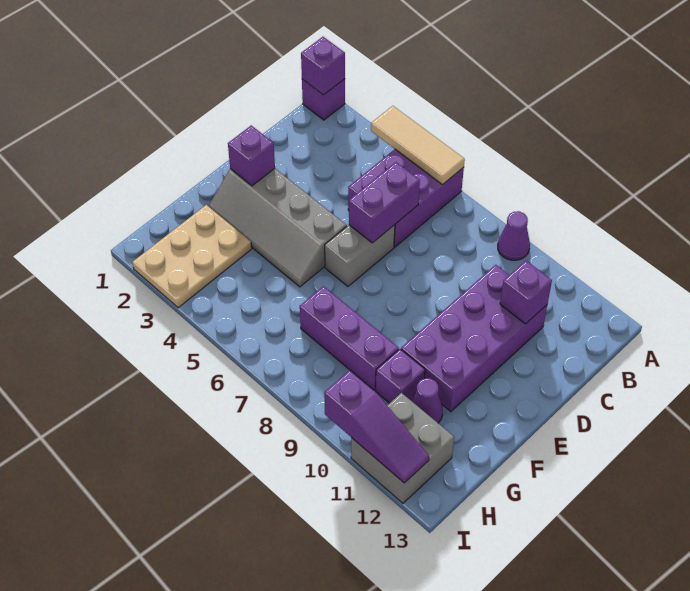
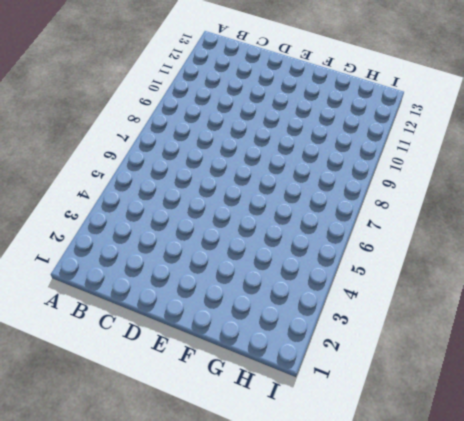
none -> purple 1x1 brick [302,79,345,120]
none -> purple 2x3 brick [348,149,464,247]
none -> purple 1x1 cone [498,211,530,260]

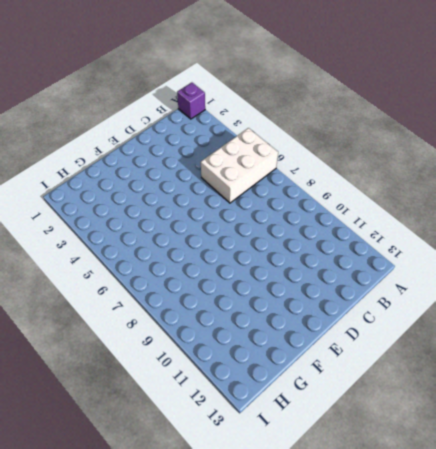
white 2x3 brick [201,128,278,203] -> purple 2x3 brick [348,149,464,247]
none -> purple 1x1 cone [498,211,530,260]
none -> purple 2x4 brick [401,265,547,412]
none -> grey 1x2 brick [325,225,395,286]

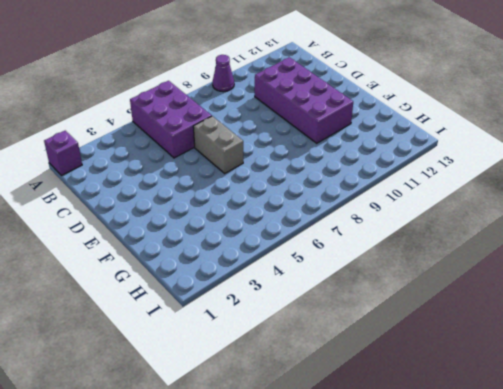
none -> grey 2x4 slope [209,169,347,287]
none -> tan 2x3 plate [133,205,252,308]
none -> purple 1x3 brick [300,286,399,390]

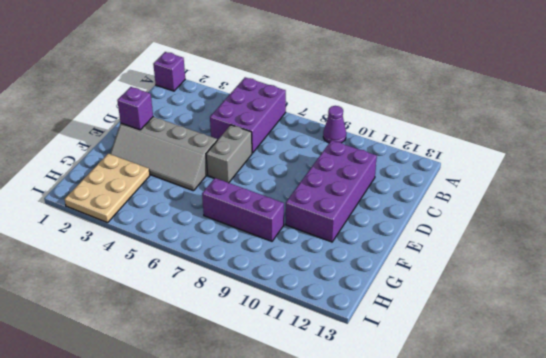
none -> purple 1x1 brick [376,349,425,403]
none -> purple 1x1 cone [412,378,443,423]
none -> grey 2x2 brick [351,393,454,503]

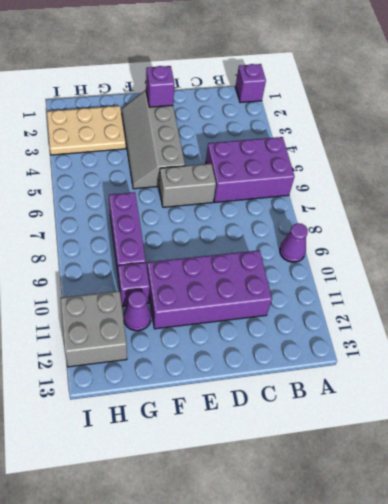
none -> purple 1x1 brick [301,37,345,95]
none -> tan 1x3 tile [371,106,465,185]
none -> purple 1x2 brick [349,162,420,243]

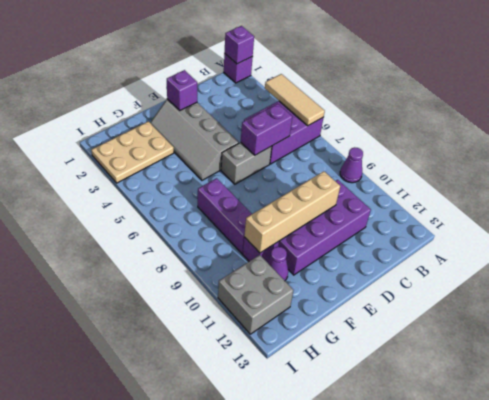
tan 1x4 brick [244,171,340,253] -> none
none -> purple 1x1 brick [500,261,552,324]
none -> purple 1x3 slope [324,370,429,483]

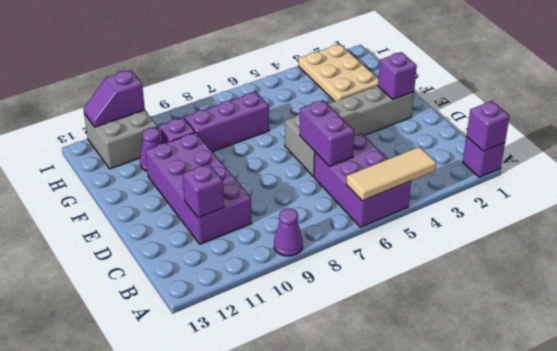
purple 1x2 slope [83,70,145,127] -> purple 1x3 slope [324,370,429,483]

